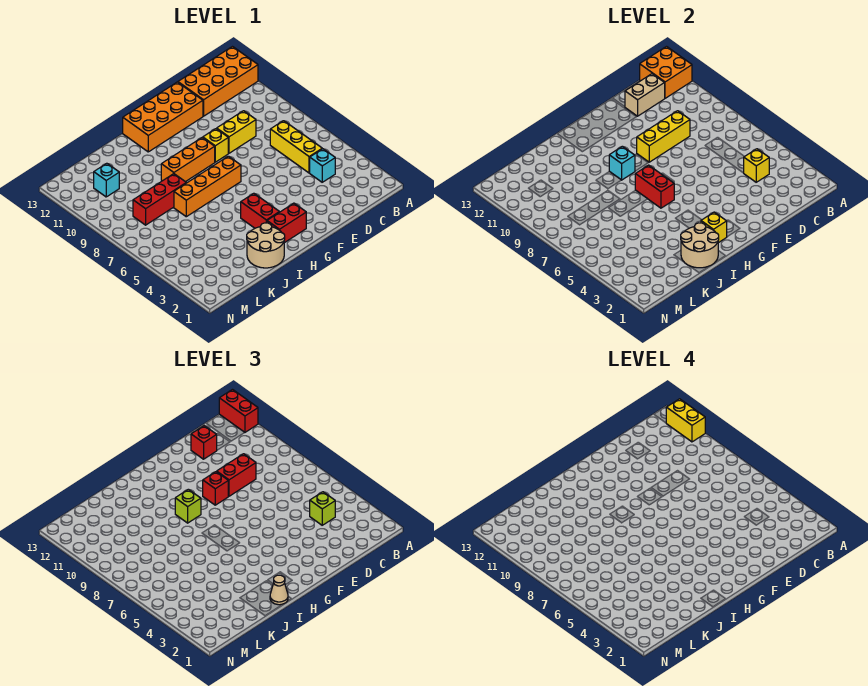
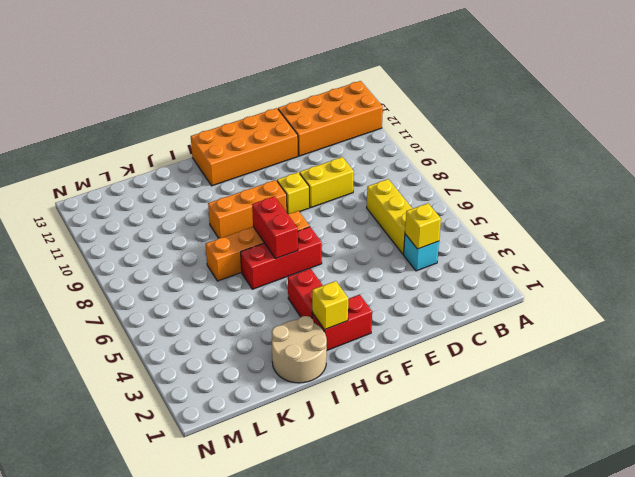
red 1x3 brick [241,227,322,289] -> red 1x3 brick moved to [133,174,186,225]
none -> cyan 1x1 brick [94,163,119,197]
none -> orange 2x2 brick [640,47,692,98]
none -> tan 1x2 brick [625,74,665,116]

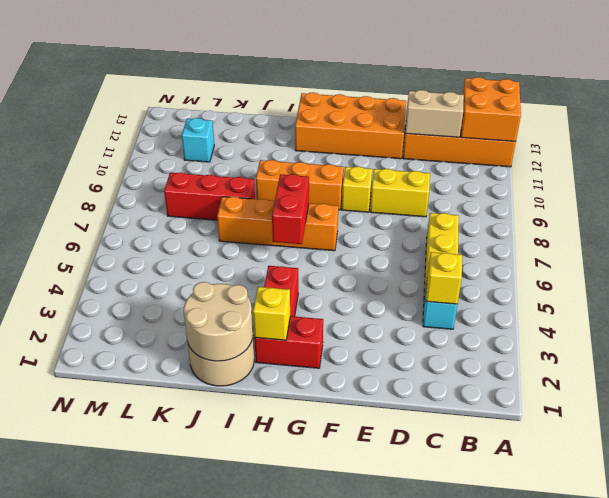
none -> yellow 1x3 brick [637,111,690,162]
none -> cyan 1x1 brick [609,146,635,180]
none -> red 1x2 brick [219,390,258,432]

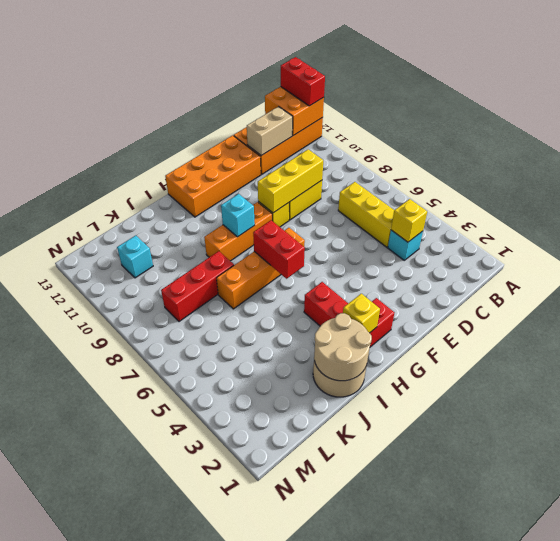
none -> lime 1x1 brick [310,492,335,525]
none -> red 1x2 brick [217,454,256,496]
none -> red 1x1 brick [191,426,217,459]

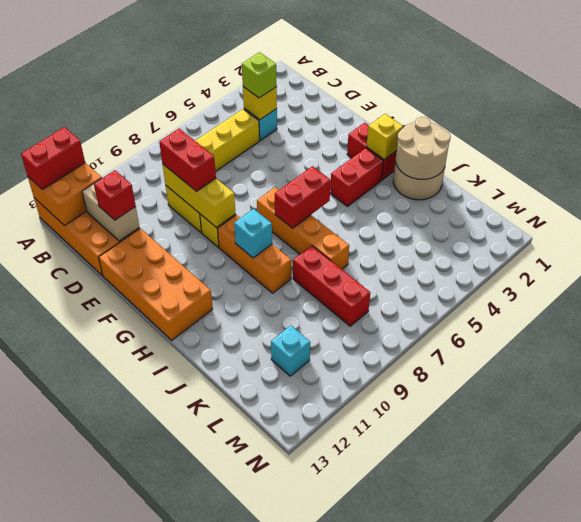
none -> red 1x1 brick [203,472,228,505]
none -> lime 1x1 brick [175,489,201,523]
none -> tan 1x1 cone [270,575,288,605]

